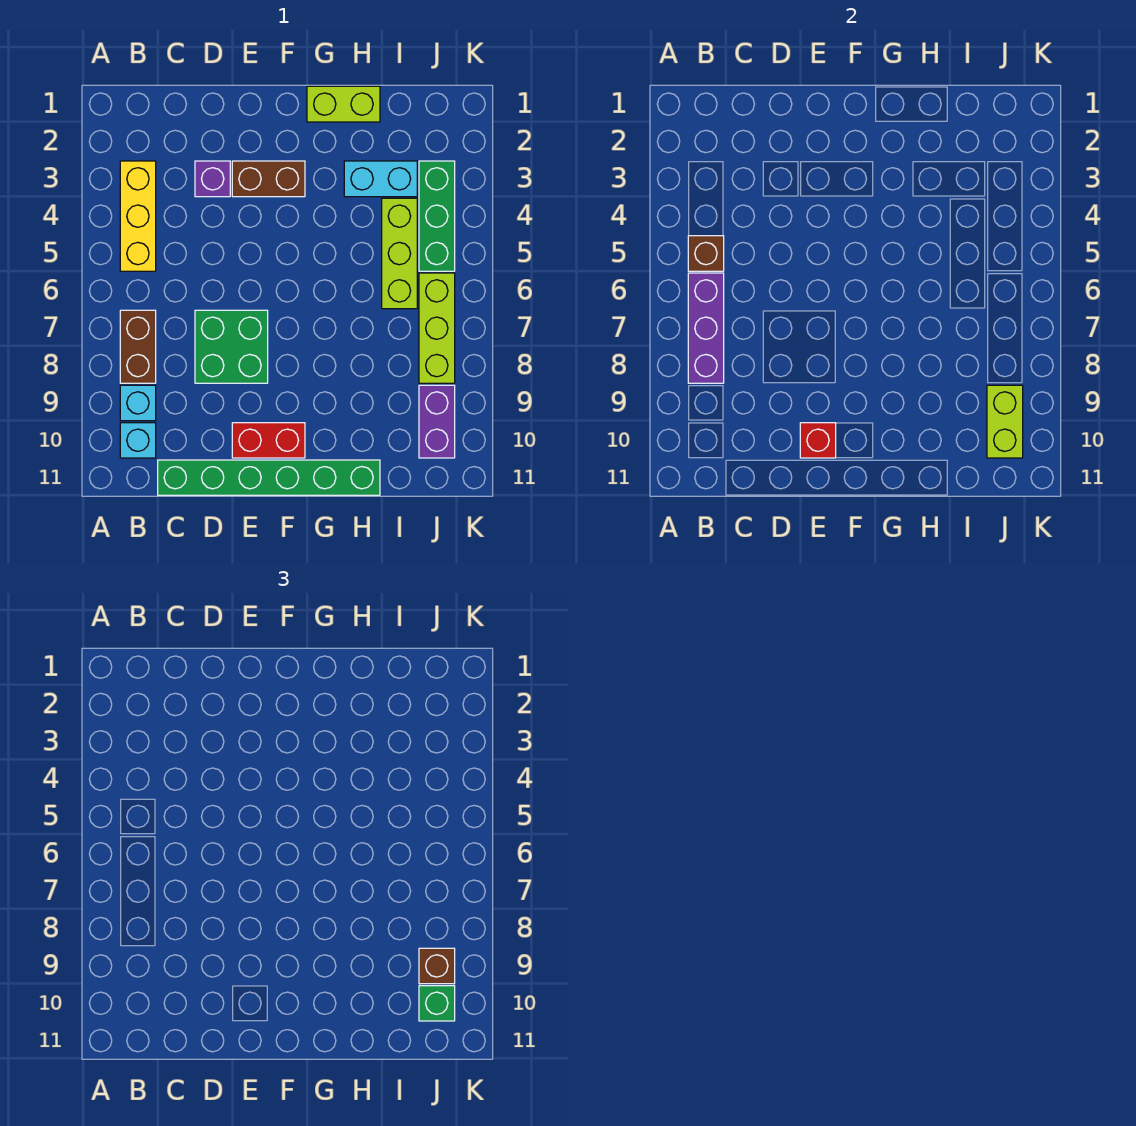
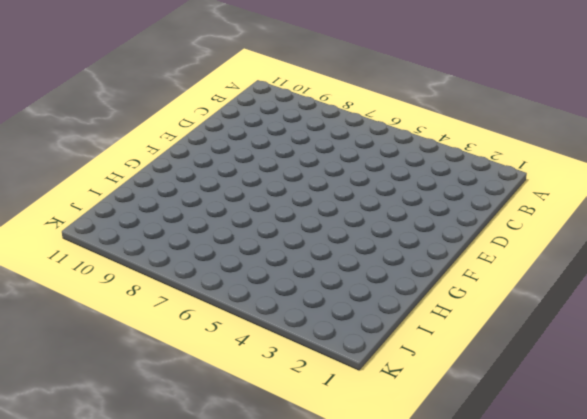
none -> yellow 1x3 brick [120,161,156,271]
none -> brown 1x2 brick [120,310,156,383]
none -> cyan 1x1 brick [120,385,156,421]

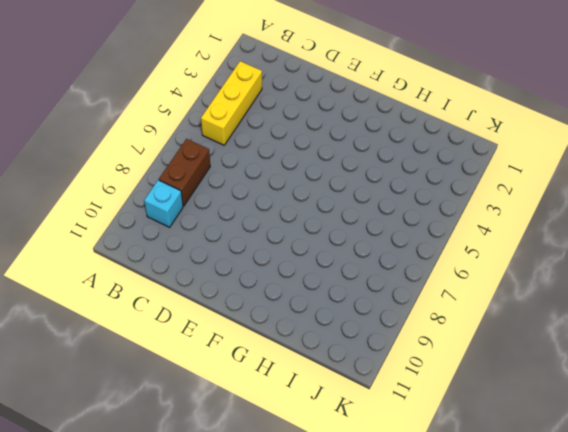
none -> cyan 1x1 brick [120,423,156,458]
none -> green 1x6 brick [158,460,380,495]
none -> purple 1x1 brick [195,161,230,197]

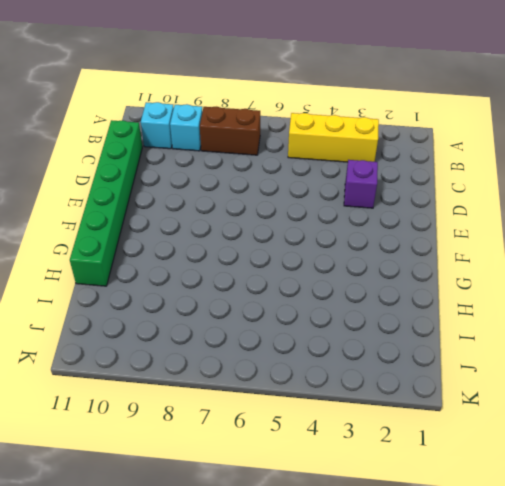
none -> green 2x2 brick [195,310,268,383]
none -> brown 1x2 brick [232,161,305,197]
none -> red 1x2 brick [232,423,305,458]

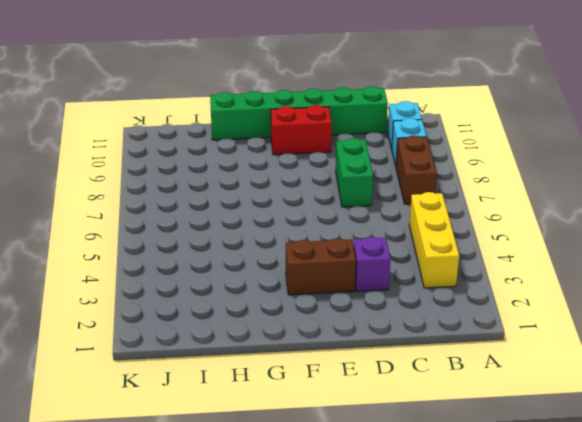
green 1x2 brick [336,138,373,207] -> green 2x2 brick [195,310,268,383]
none -> lime 1x2 brick [307,86,380,122]
none -> cyan 1x2 brick [344,161,417,197]
none -> lime 1x3 brick [382,198,417,309]

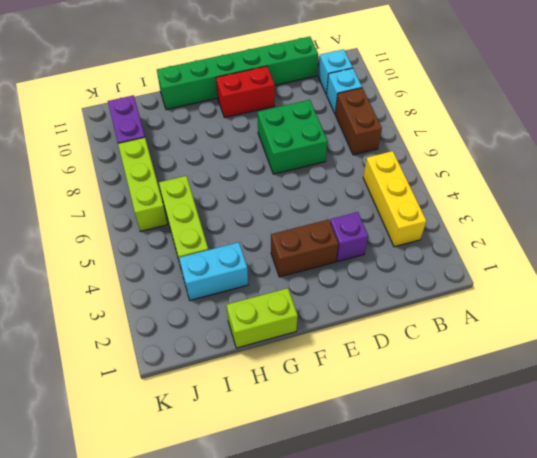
none -> green 1x3 brick [419,161,455,271]
none -> brown 1x1 brick [688,236,724,271]
none -> purple 1x3 brick [688,273,724,383]

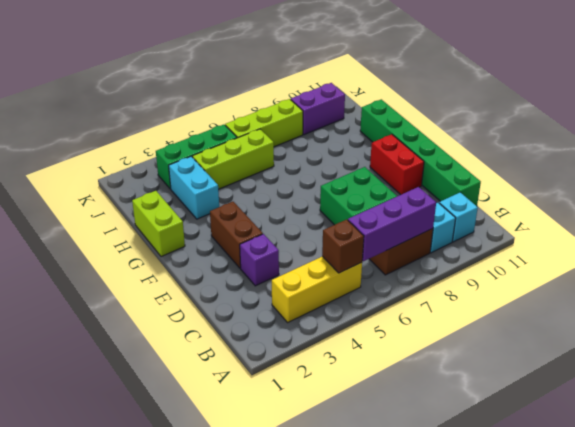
none -> red 1x1 brick [800,423,836,458]
none -> lime 1x2 brick [987,385,1023,458]
none -> brown 1x1 brick [419,948,455,984]

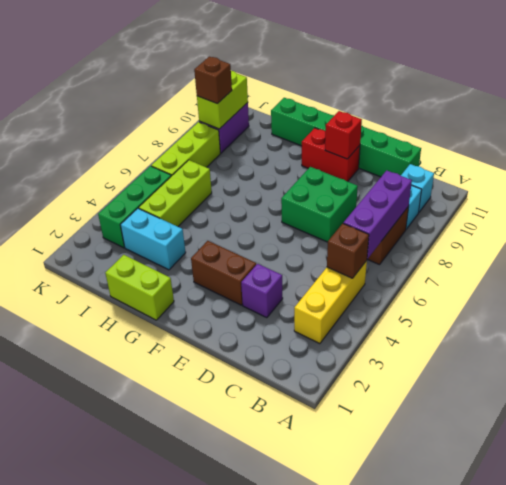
none -> green 1x1 brick [419,986,455,1021]

